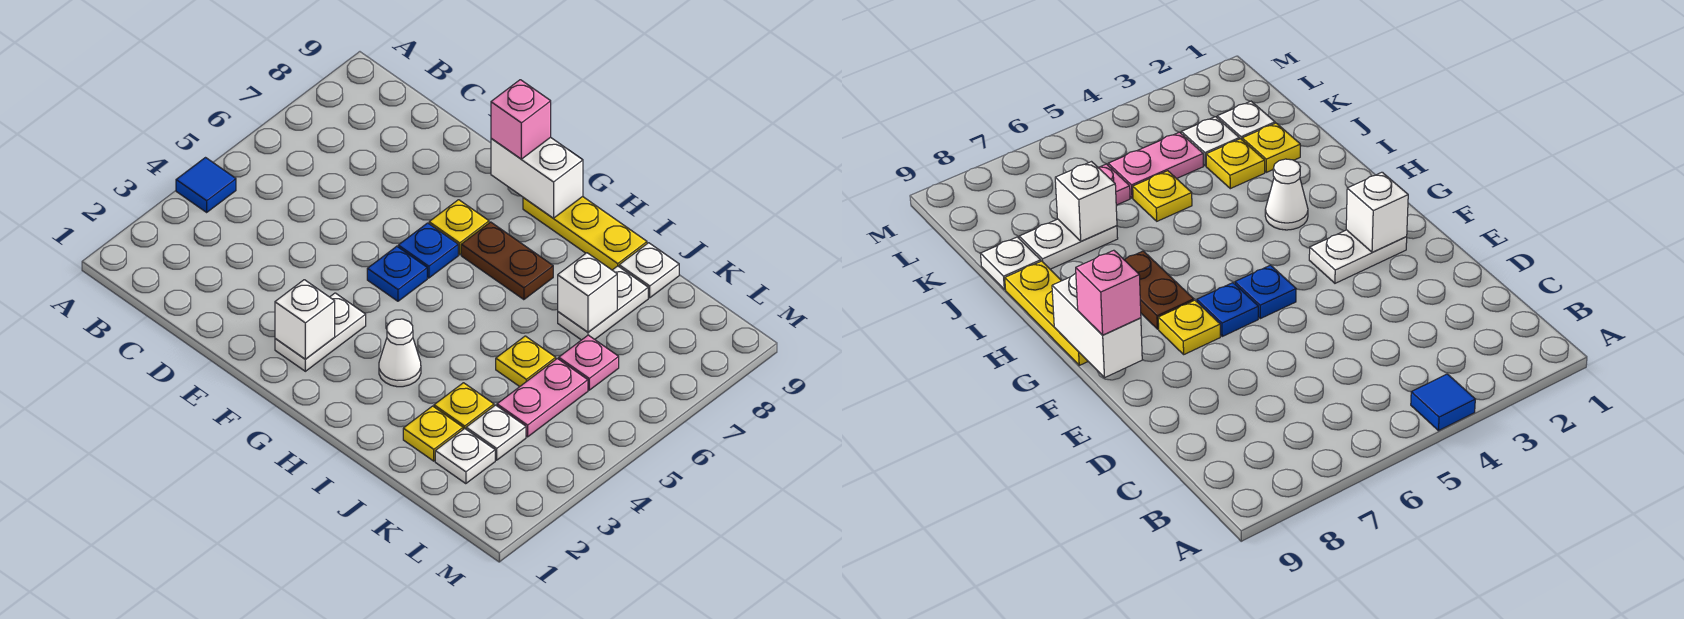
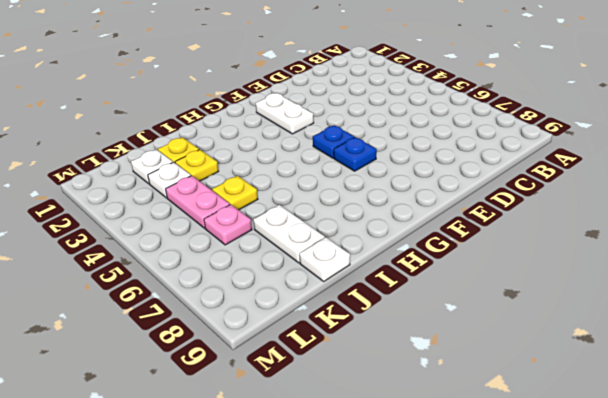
none -> blue 1x1 tile [176,158,236,212]
none -> yellow 1x1 plate [429,200,489,255]
none -> brown 1x2 plate [461,222,553,300]

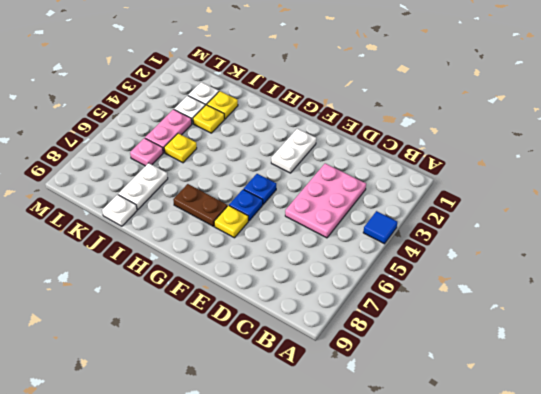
pink 2x3 plate [285,163,366,238] -> none
none -> yellow 1x3 plate [523,197,647,270]
none -> white 1x1 cone [379,319,421,387]
none -> white 1x1 brick [275,280,335,359]

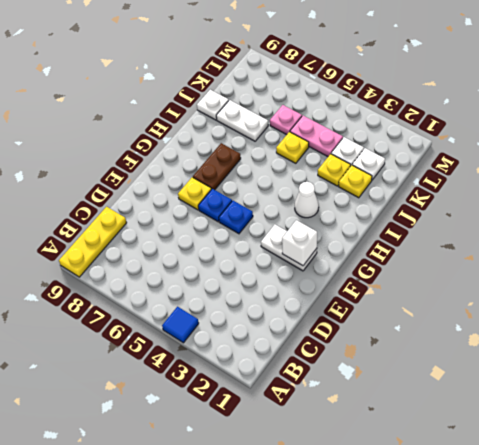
yellow 1x3 plate [59,207,127,277] -> yellow 1x3 plate moved to [523,197,647,270]
none -> white 1x2 brick [491,137,583,218]
none -> white 1x1 brick [558,253,617,332]
none -> pink 1x1 brick [491,80,551,159]

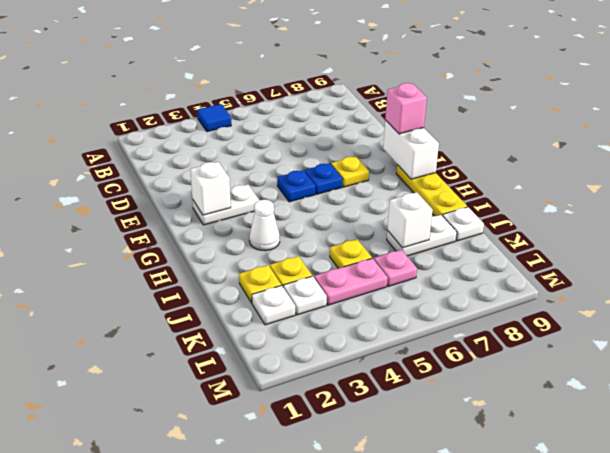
none -> brown 1x2 plate [461,222,553,300]

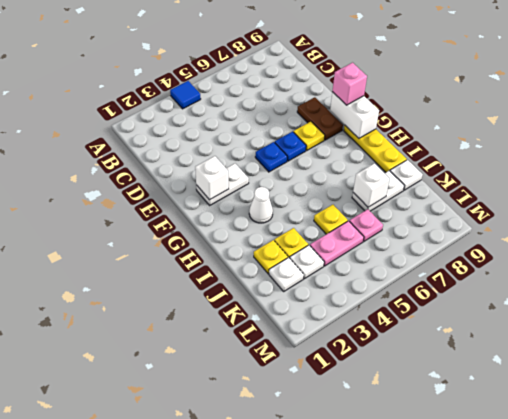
brown 1x2 plate [297,97,343,140] -> brown 1x2 plate moved to [461,222,553,300]

